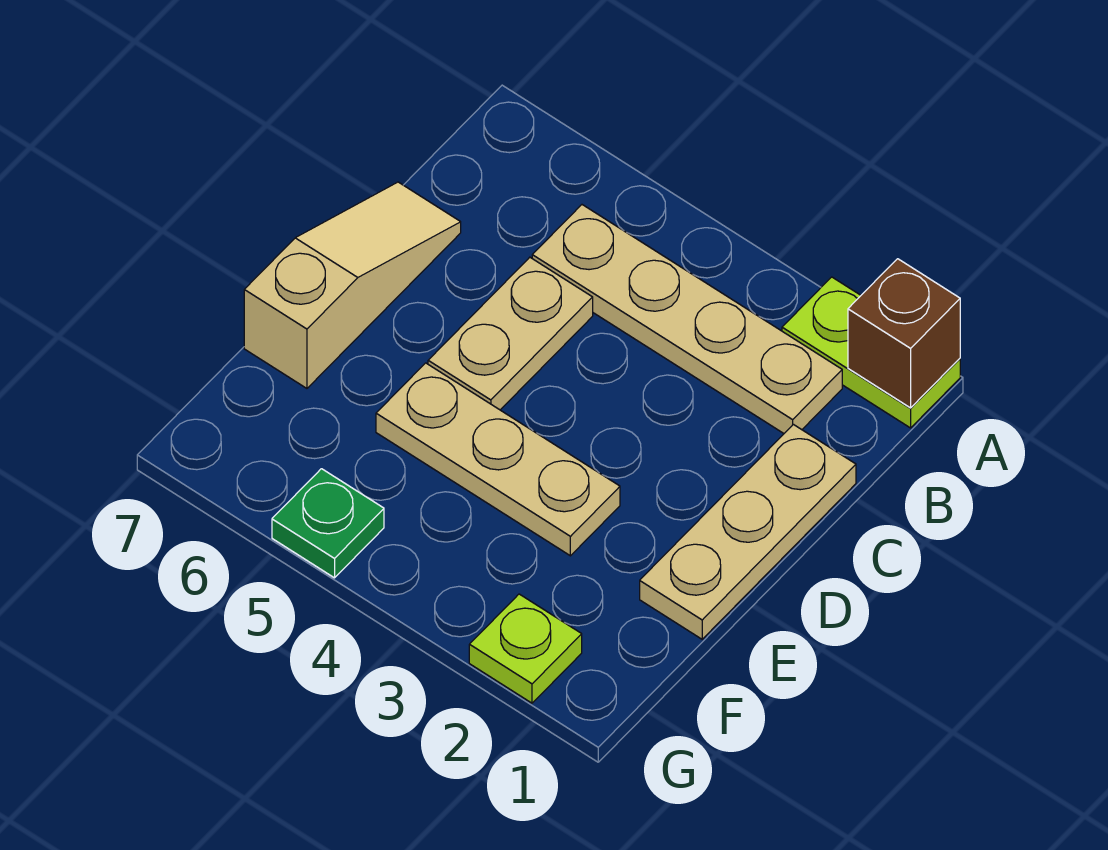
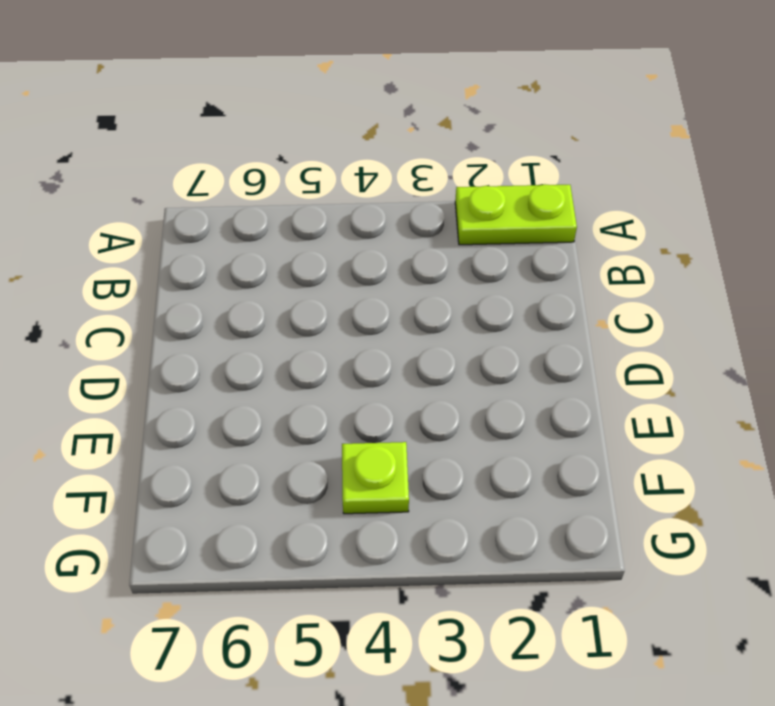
lime 1x1 plate [342,442,409,514] -> lime 1x1 plate moved to [469,594,582,703]
none -> tan 1x4 plate [532,205,842,433]
none -> tan 1x3 plate [640,424,856,639]

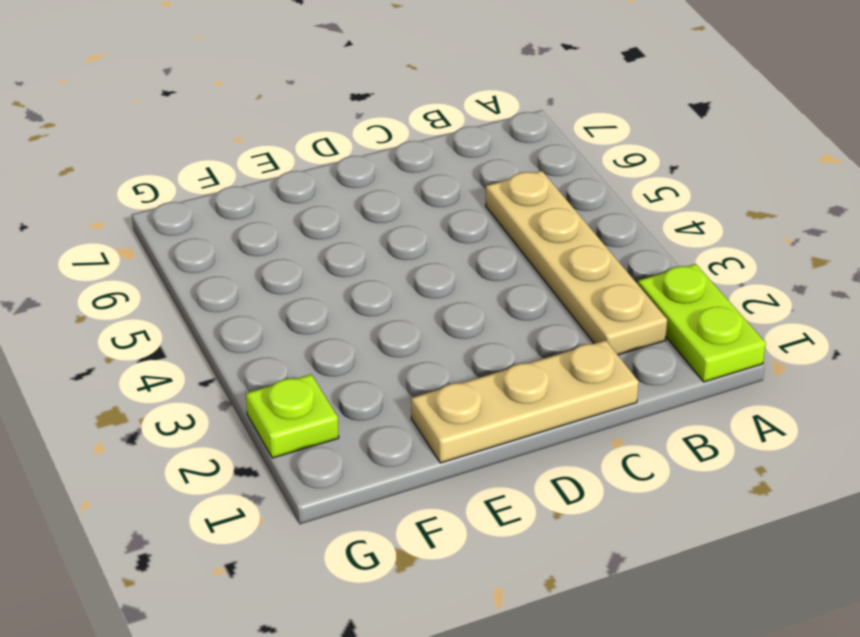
none -> tan 1x2 plate [428,257,593,410]
none -> tan 1x3 slope [244,182,461,388]

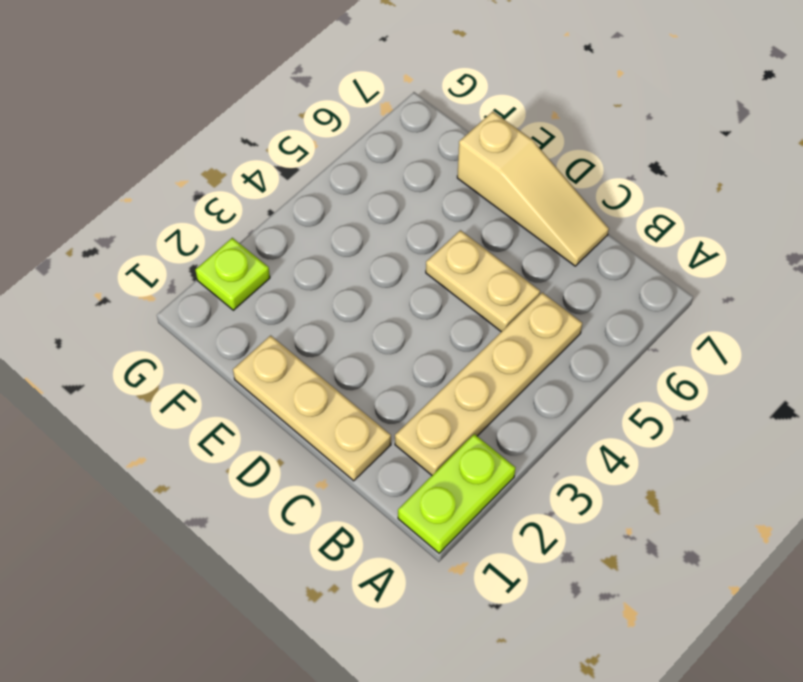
none -> tan 1x3 plate [376,363,620,556]
none -> green 1x1 plate [272,469,384,578]

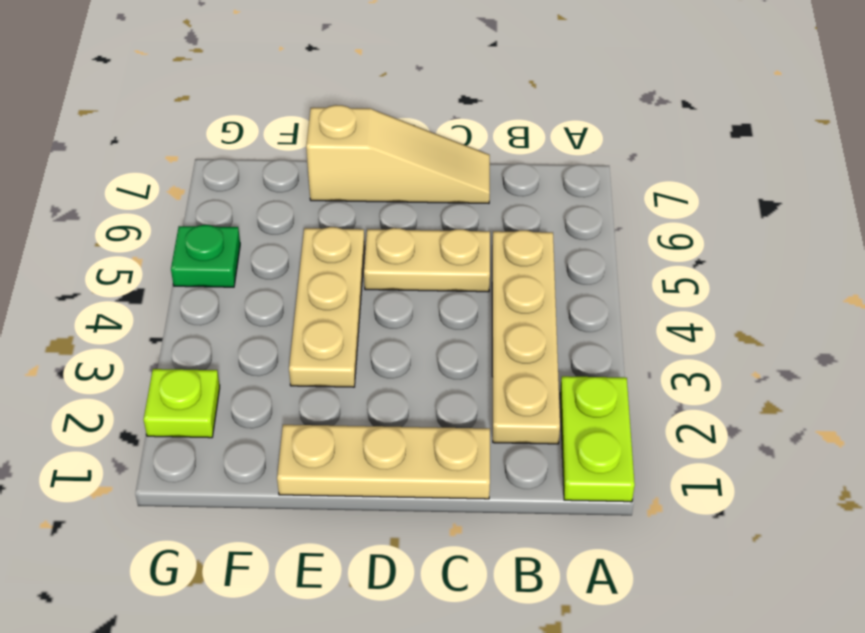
none -> brown 1x1 brick [848,259,960,408]

